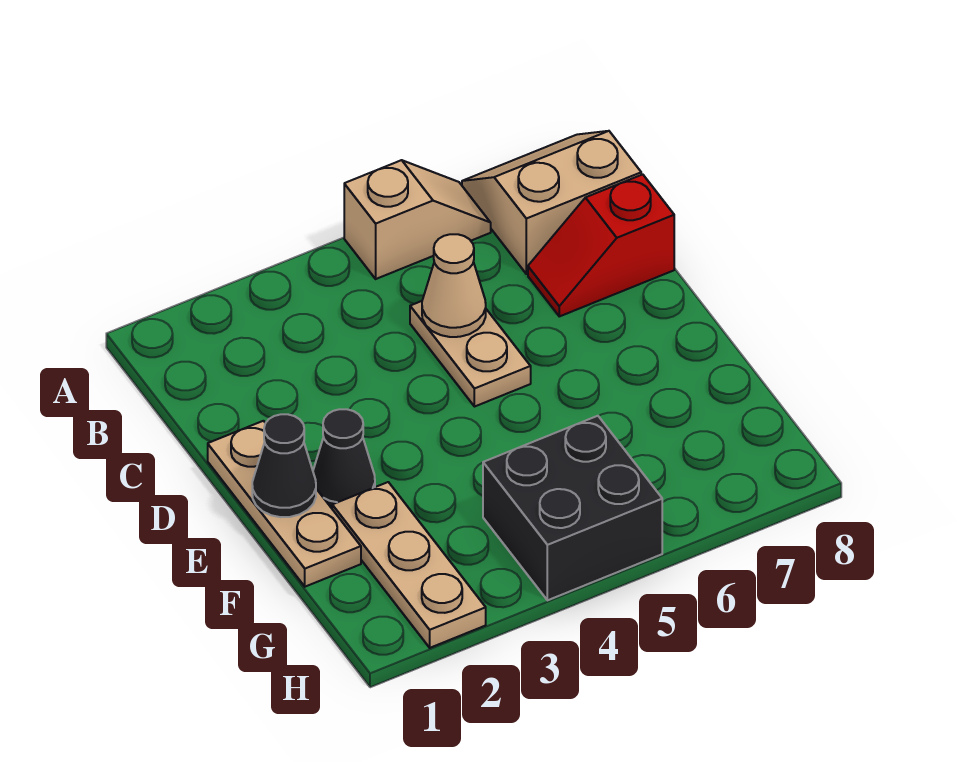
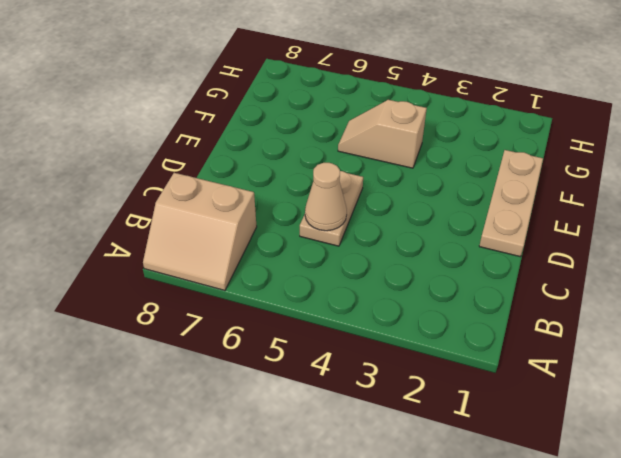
tan 1x2 slope [338,100,427,168] -> tan 1x2 slope moved to [344,160,491,279]
none -> red 1x2 slope [528,174,674,316]
none -> black 1x1 cone [313,409,375,508]

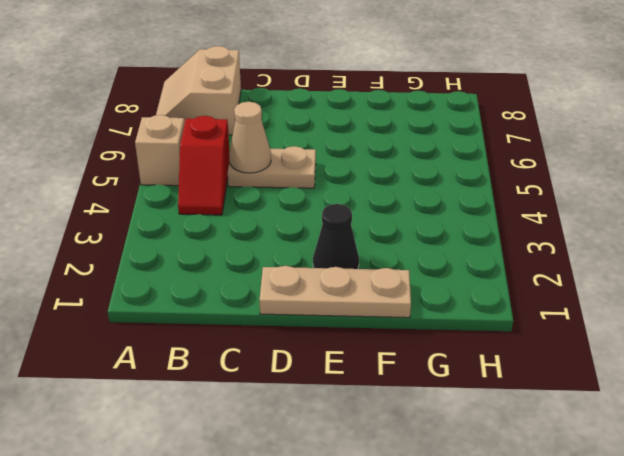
red 1x2 slope [178,116,230,215] -> red 1x2 slope moved to [528,174,674,316]
none -> tan 1x3 plate [332,482,486,648]
none -> black 2x2 brick [483,416,662,600]

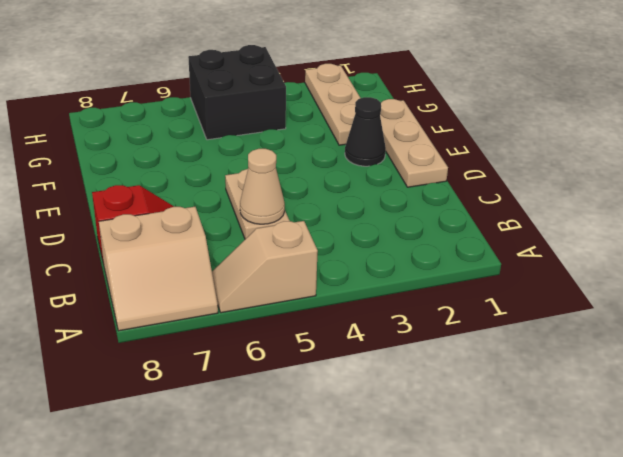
none -> black 1x1 cone [252,414,316,517]

